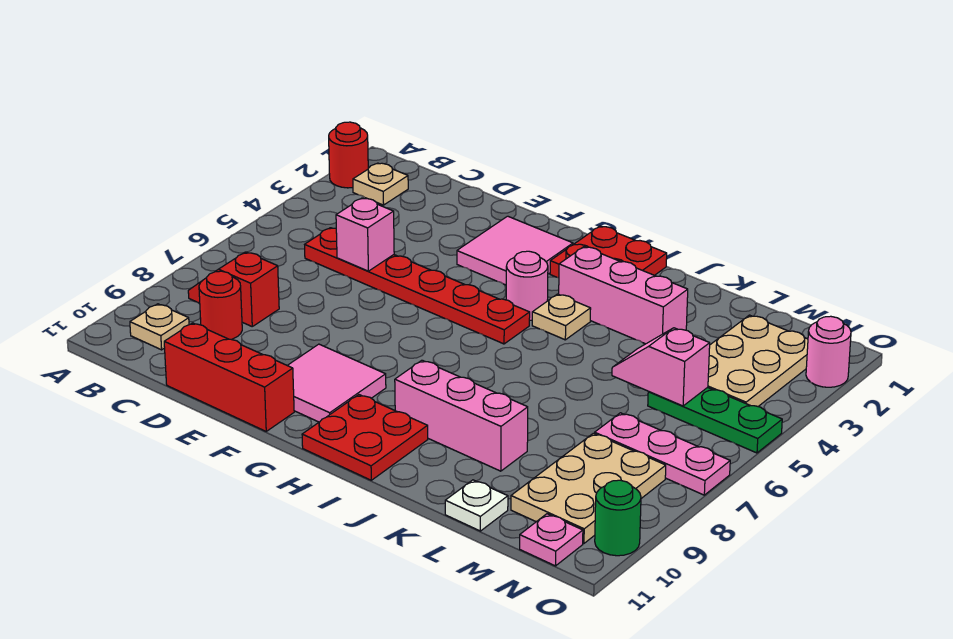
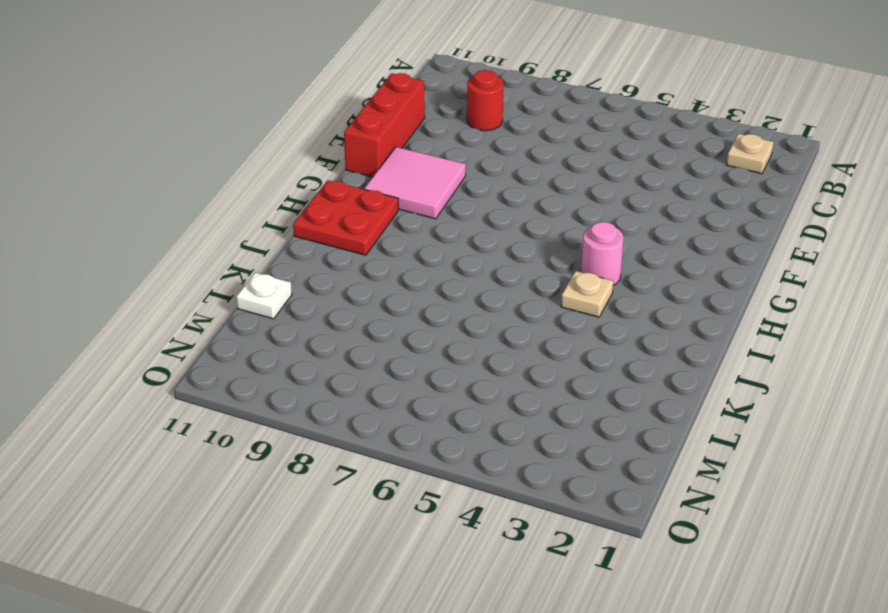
none -> red 1x1 round brick [329,122,368,188]
none -> red 1x2 slope [188,252,279,326]
none -> tan 1x1 plate [130,304,189,350]

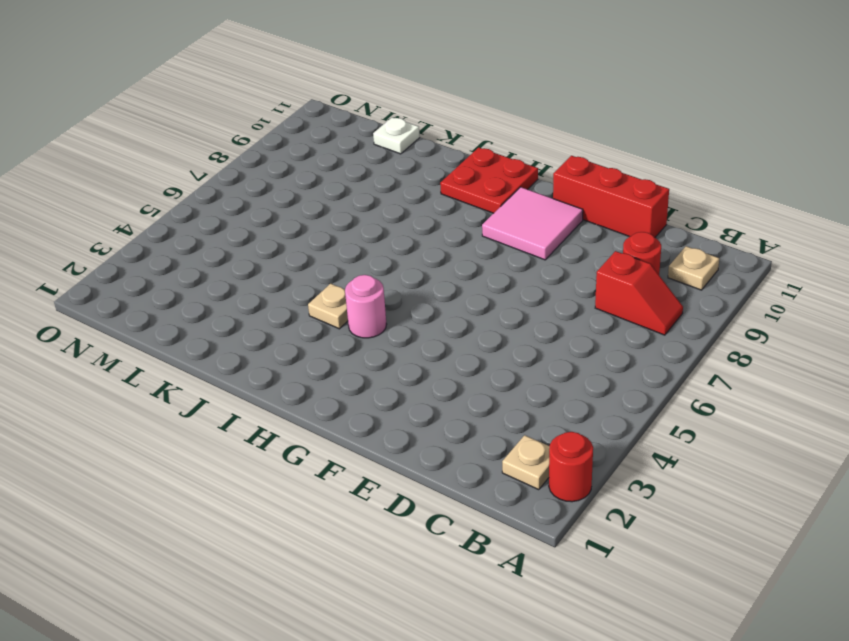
none -> red 1x6 plate [305,228,530,344]
none -> pink 2x2 tile [457,216,573,285]
none -> red 2x2 plate [550,226,667,278]

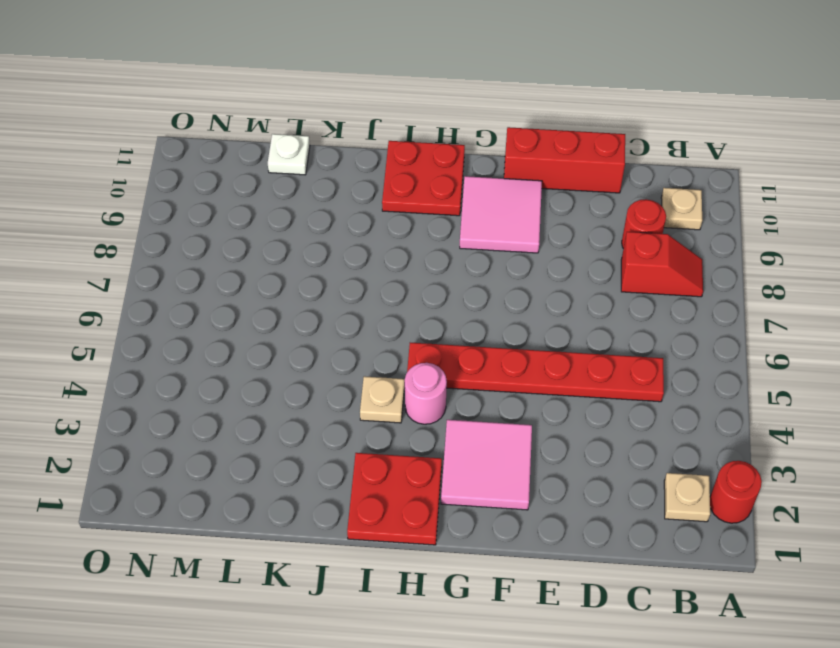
none -> pink 1x3 brick [559,247,688,344]
none -> pink 1x3 brick [395,360,528,471]
none -> tan 2x3 plate [708,315,808,406]

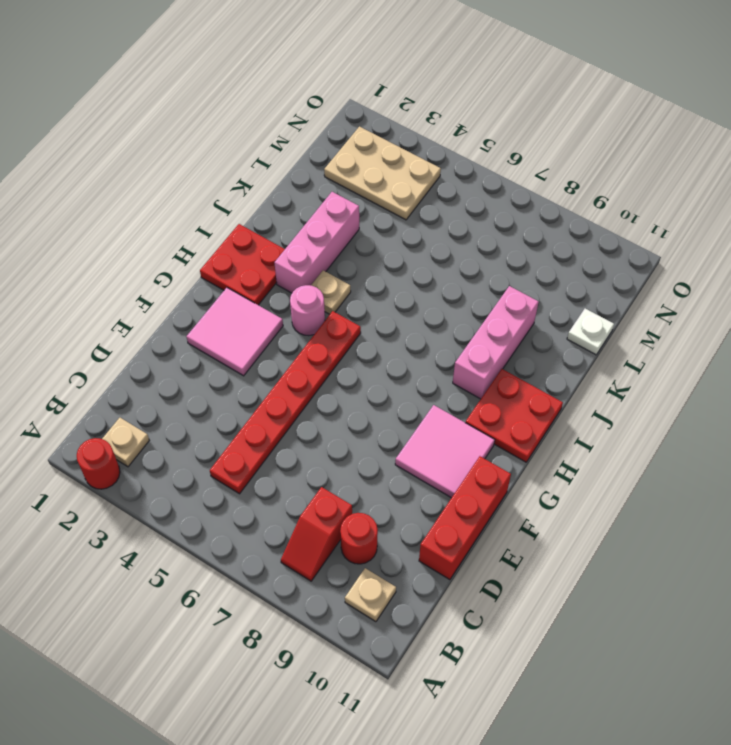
none -> green 1x3 plate [648,387,782,453]
none -> pink 1x3 plate [595,413,730,495]
none -> tan 2x3 plate [511,433,666,543]

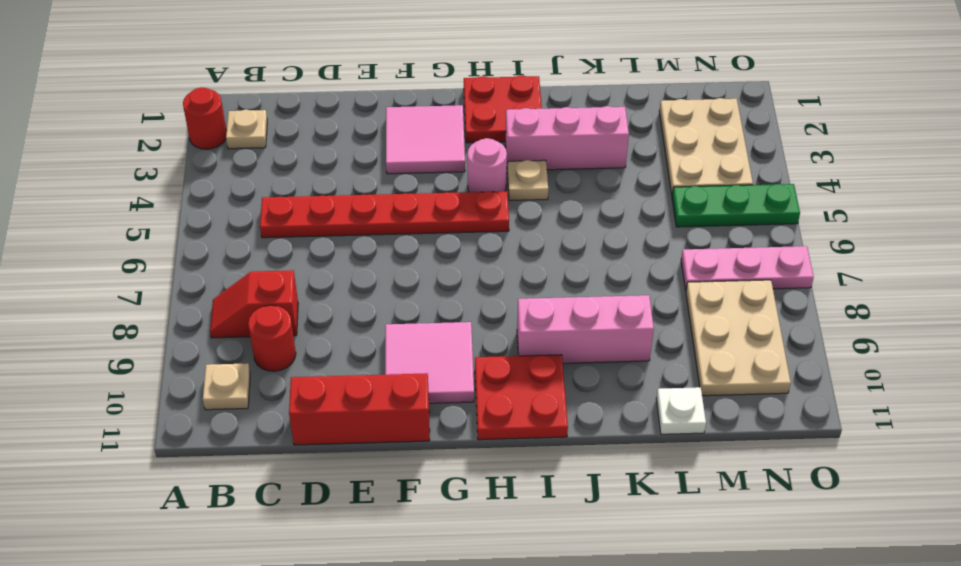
none -> pink 1x1 plate [520,514,583,566]
none -> pink 1x1 round brick [806,316,851,387]
none -> green 1x1 round brick [595,480,641,556]

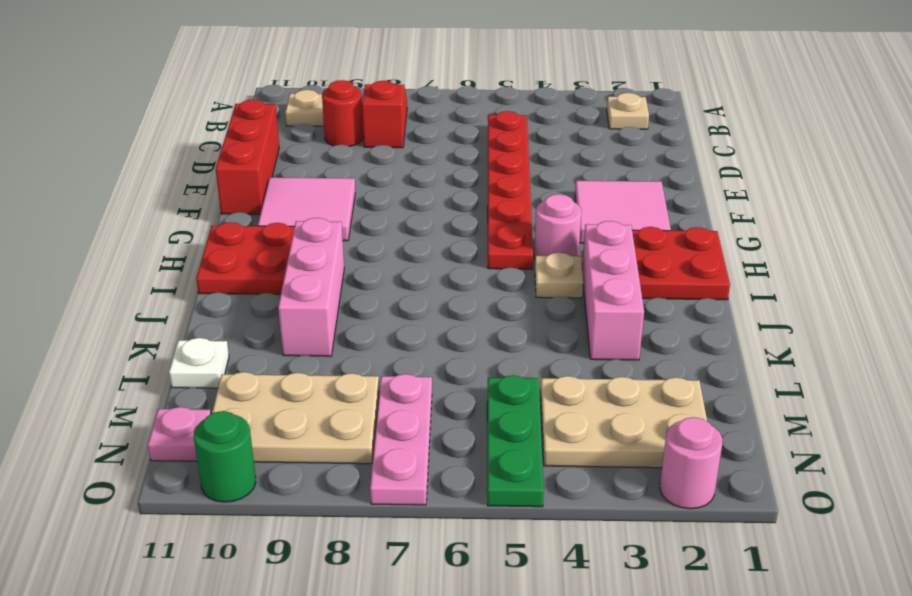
none -> red 1x1 round brick [329,122,368,188]
none -> pink 1x1 brick [336,198,394,271]
none -> pink 1x2 slope [612,328,710,406]

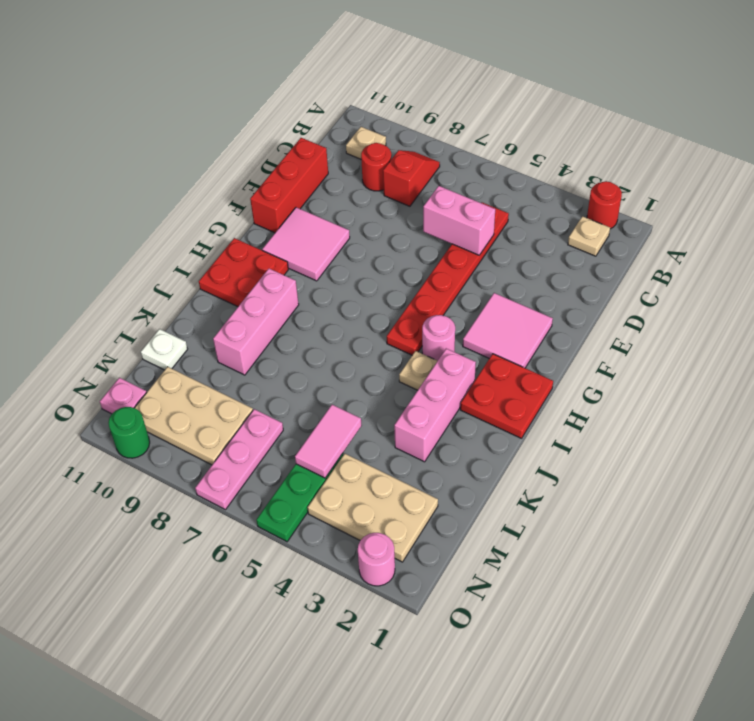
pink 1x2 brick [423,186,495,255] -> pink 1x1 brick [336,198,394,271]
pink 1x2 tile [295,405,362,478] -> pink 1x2 slope [612,328,710,406]

